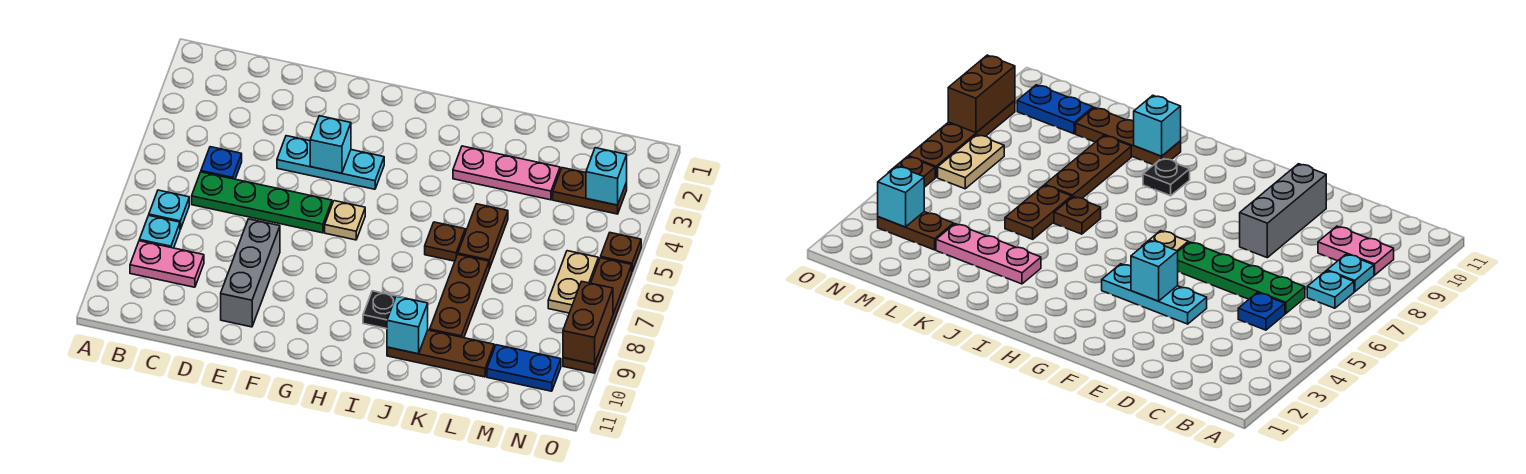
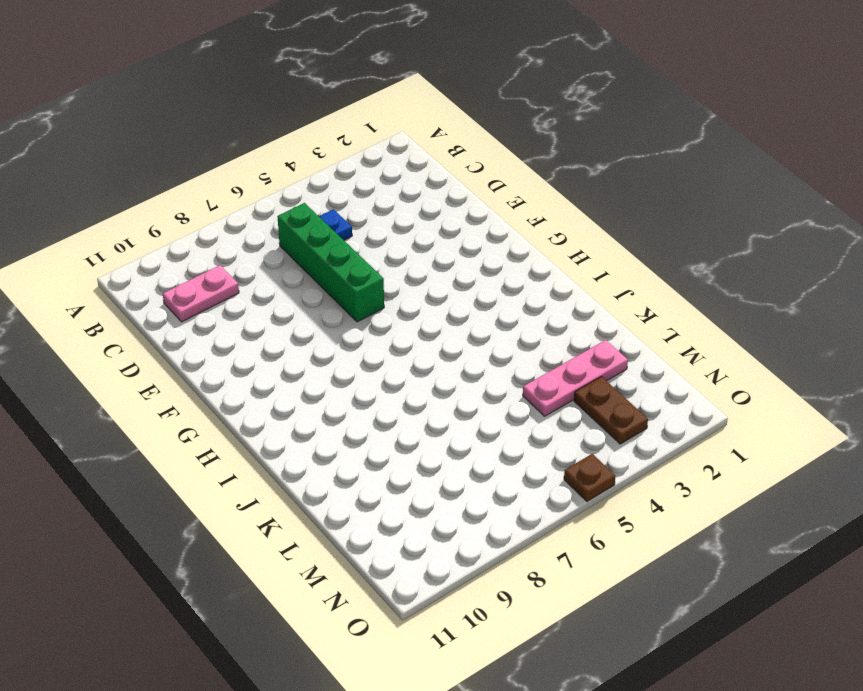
green 1x4 brick [277,203,384,322] -> green 1x4 plate [192,172,332,233]
pink 1x2 plate [163,265,239,322] -> pink 1x2 plate turned to [130,241,204,287]
pink 1x3 plate [523,340,628,416] -> pink 1x3 plate turned to [453,146,560,200]
none -> cyan 1x1 plate [149,190,189,229]
none -> cyan 1x1 plate [139,215,180,248]
none -> cyan 1x3 plate [277,136,384,189]

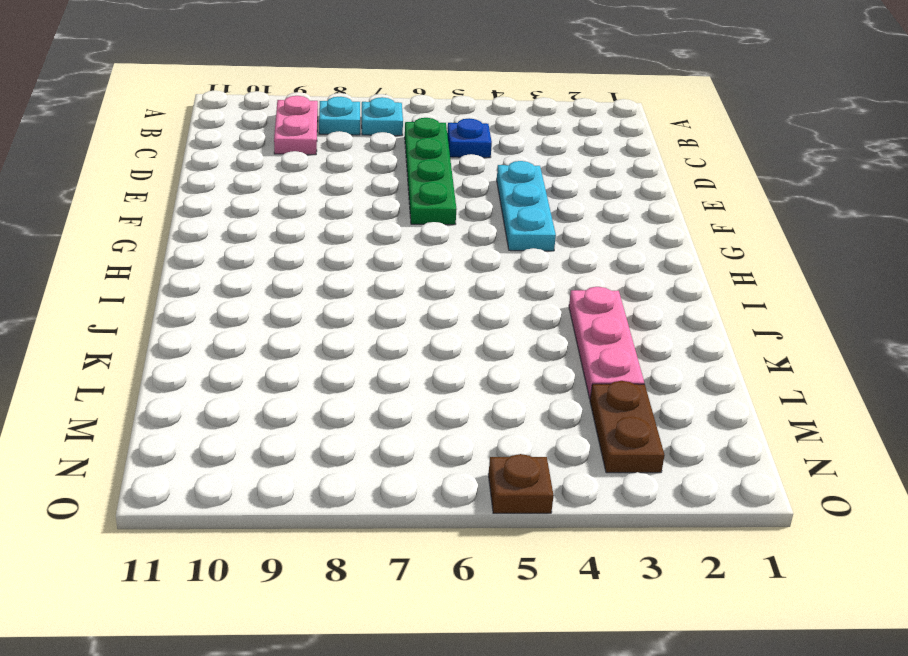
none -> grey 1x3 brick [221,219,280,327]
none -> tan 1x1 plate [325,201,365,240]
none -> black 1x1 plate [363,291,403,329]

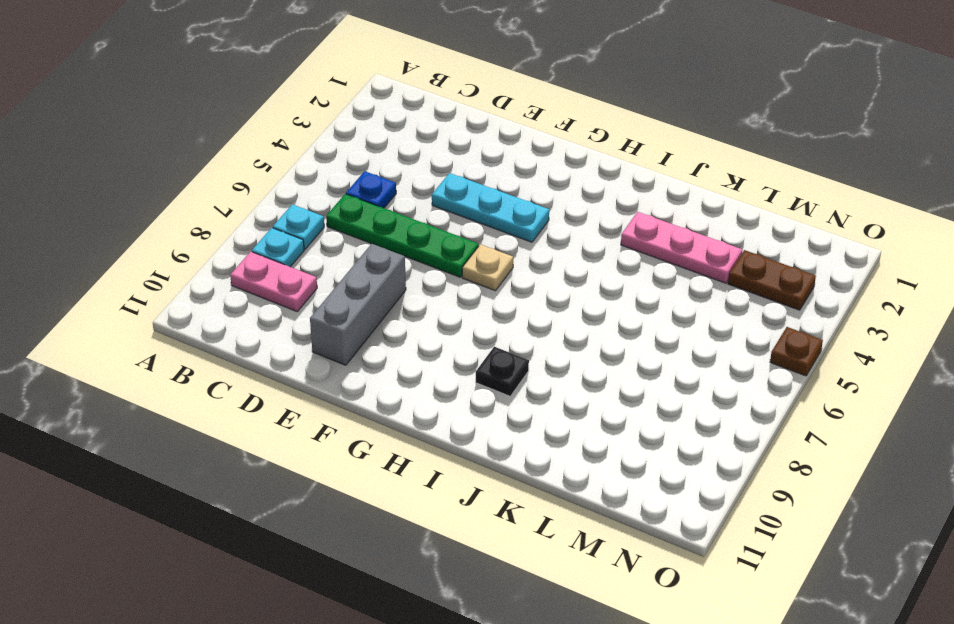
none -> brown 1x1 plate [425,222,465,261]
none -> brown 1x3 plate [387,330,494,377]
none -> brown 1x2 plate [458,204,508,268]

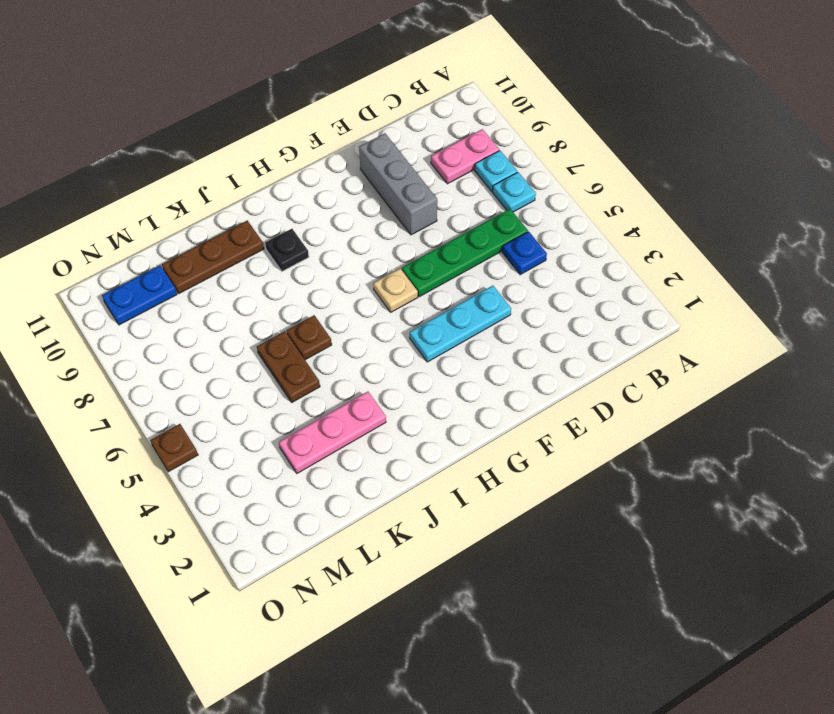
none -> brown 1x3 plate [430,255,489,338]
none -> brown 1x2 plate [553,168,627,214]
none -> tan 1x2 plate [548,251,598,313]

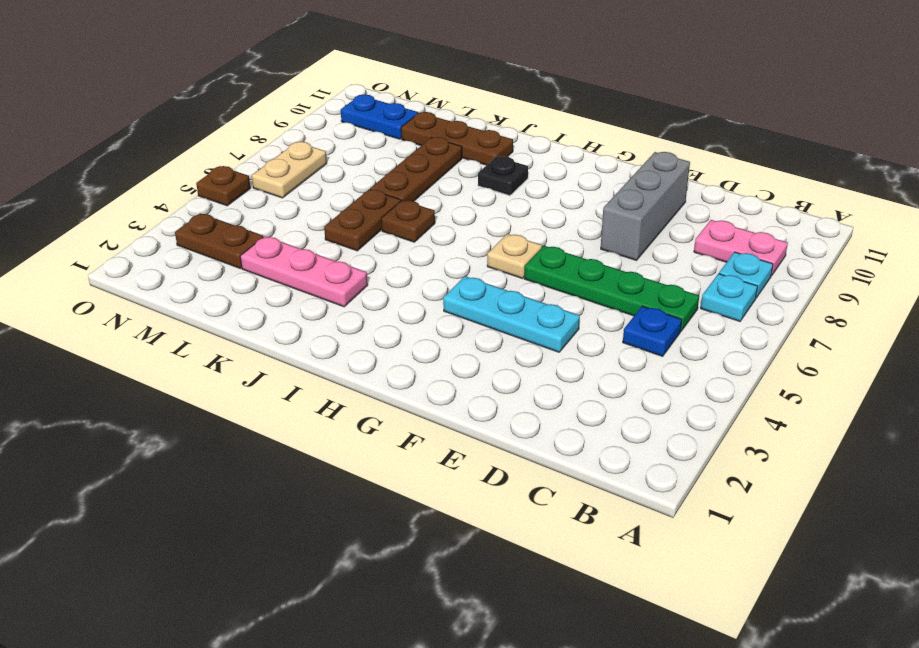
none -> brown 1x4 plate [563,258,632,373]
none -> cyan 1x1 brick [310,116,351,173]
none -> cyan 1x1 brick [387,296,428,354]

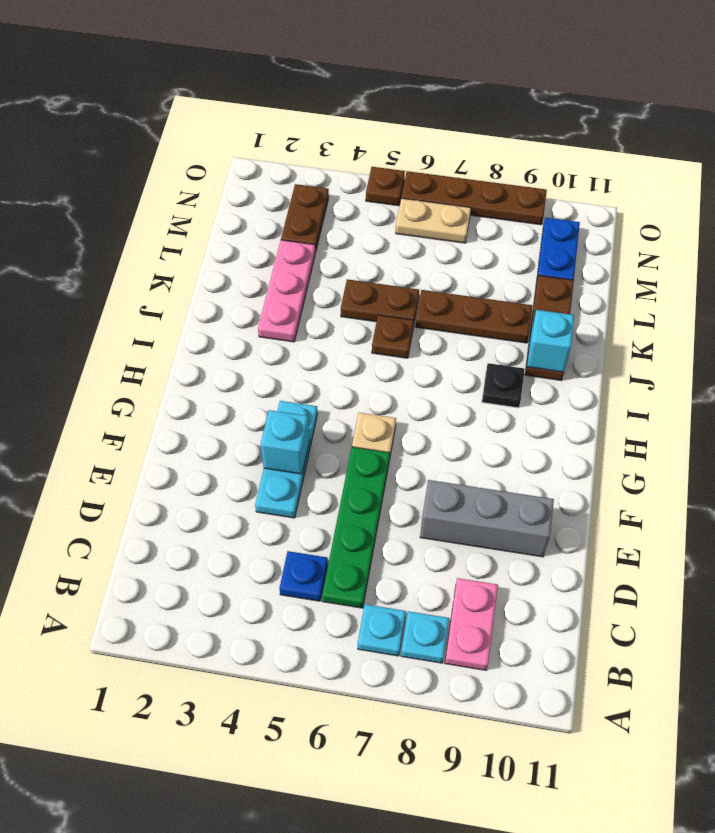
none -> cyan 1x1 brick [586,148,627,205]
none -> brown 1x2 brick [563,281,613,364]

